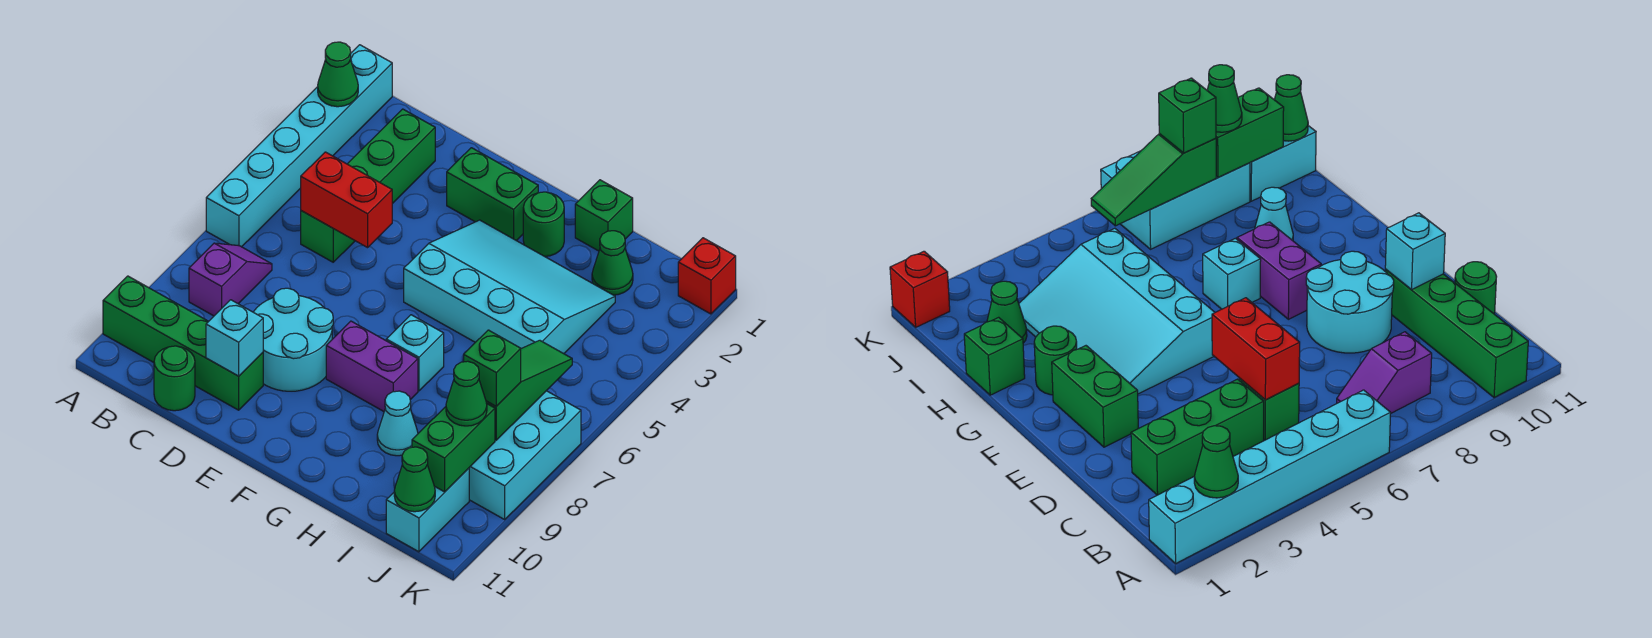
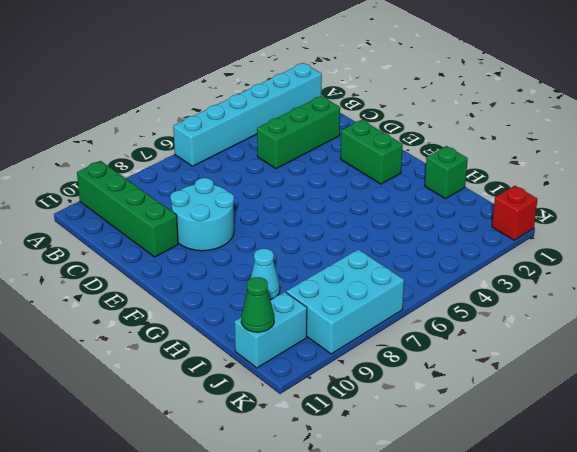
none -> purple 1x2 slope [189,243,272,316]
none -> green 1x1 brick [301,211,355,262]
none -> green 1x1 round brick [154,346,195,411]

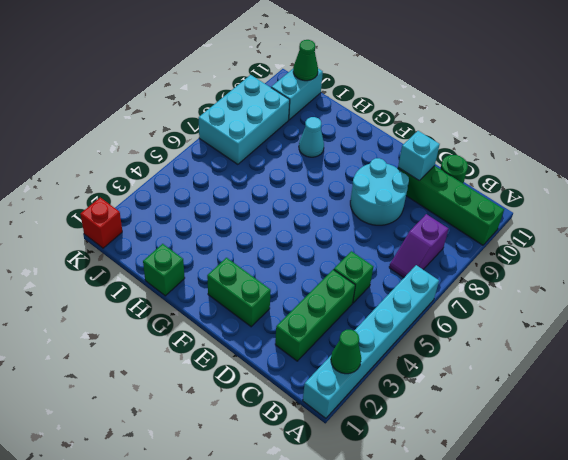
none -> cyan 3x4 slope [404,220,615,354]
none -> purple 1x2 brick [326,321,418,411]
none -> green 1x1 round brick [523,192,564,256]

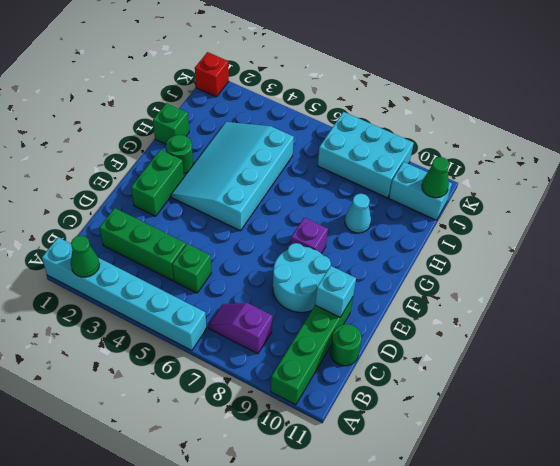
purple 1x1 brick [291,217,328,254] -> purple 1x2 brick [326,321,418,411]
none -> cyan 1x1 brick [386,315,444,391]
none -> green 1x1 cone [592,231,633,295]
none -> red 1x2 brick [301,152,392,248]

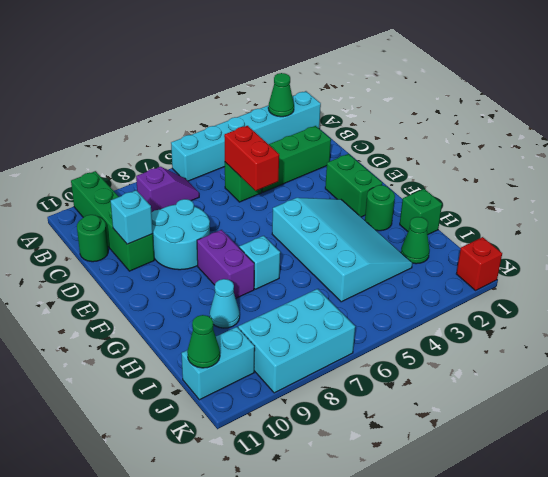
none -> green 1x3 slope [486,340,572,440]
none -> green 1x2 brick [412,404,495,492]
none -> green 1x1 brick [464,330,521,406]

